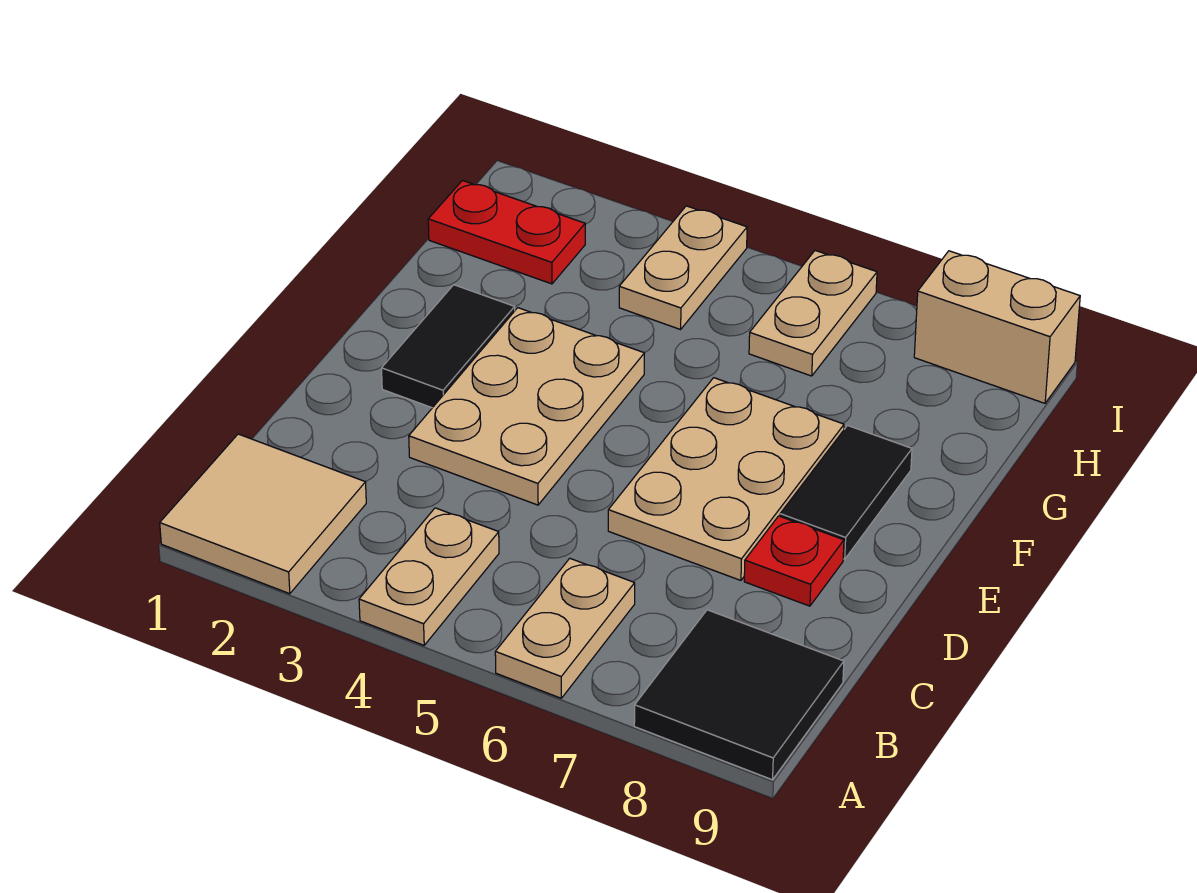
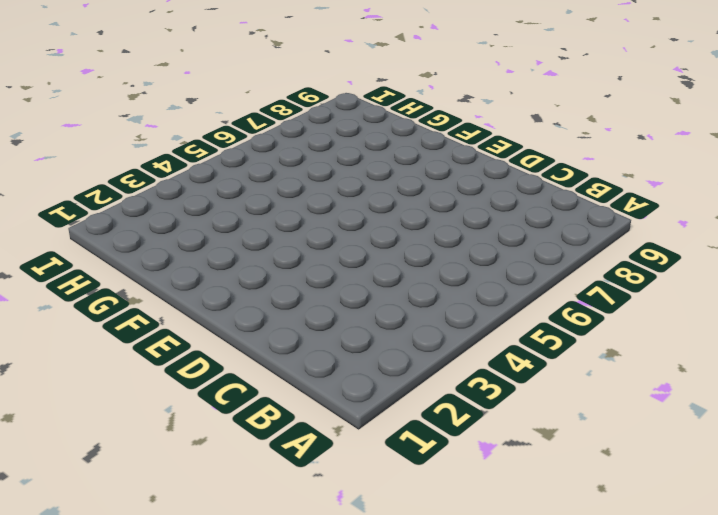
none -> tan 2x2 tile [160,434,366,594]
none -> tan 1x2 plate [359,508,499,645]
none -> tan 1x2 plate [495,558,635,698]

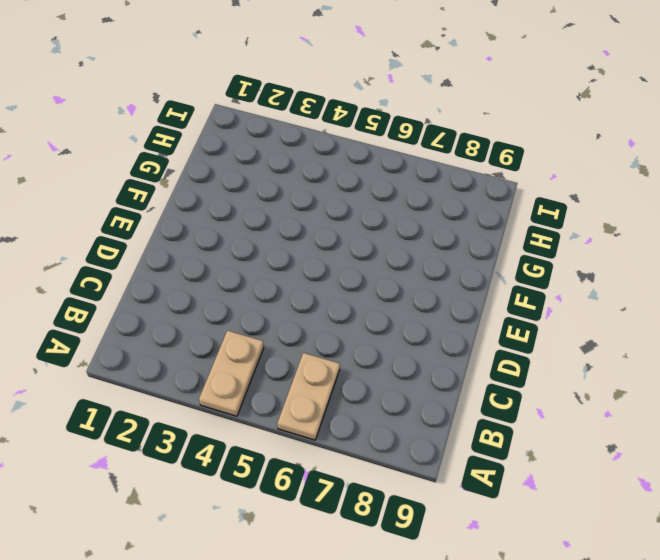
none -> tan 2x2 tile [160,434,366,594]
none -> black 2x2 tile [634,610,844,780]
none -> tan 2x3 plate [409,308,644,505]

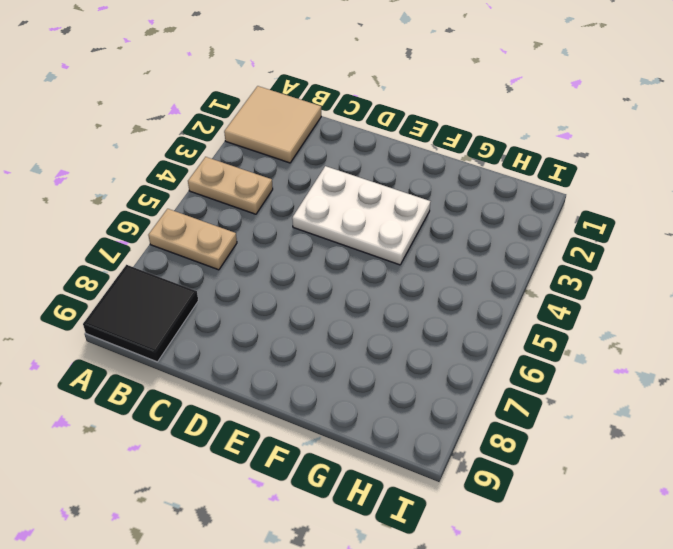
white 2x3 plate [292,166,430,265] -> tan 2x3 plate [409,308,644,505]
none -> tan 2x3 plate [608,378,844,580]
none -> red 1x1 plate [744,516,844,606]
none -> black 1x2 tile [382,285,515,408]

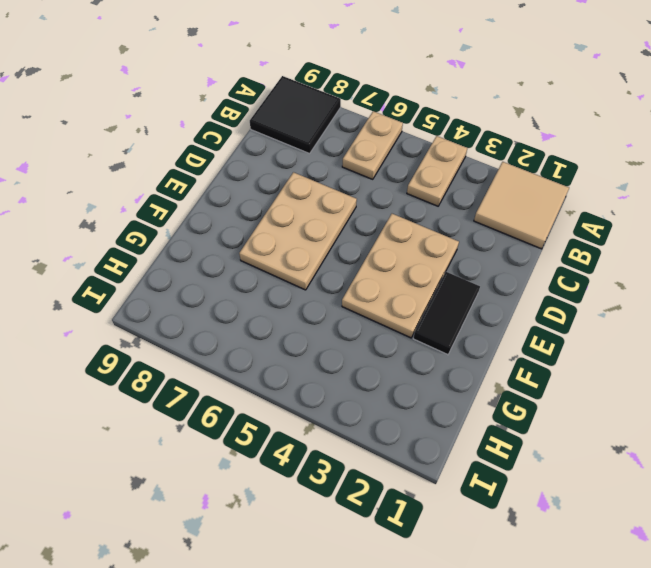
none -> red 1x1 plate [744,516,844,606]
none -> black 1x2 tile [780,426,912,559]
none -> red 1x2 plate [428,181,585,284]

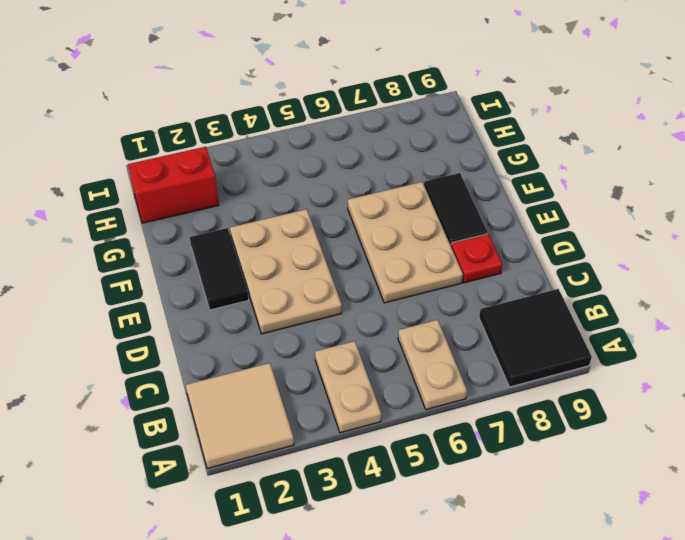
red 1x2 brick [128,147,219,223] -> red 1x2 plate [428,181,585,284]
none -> tan 1x2 plate [619,206,747,329]
none -> tan 1x2 plate [749,251,877,376]
none -> tan 1x2 brick [914,251,1080,403]

